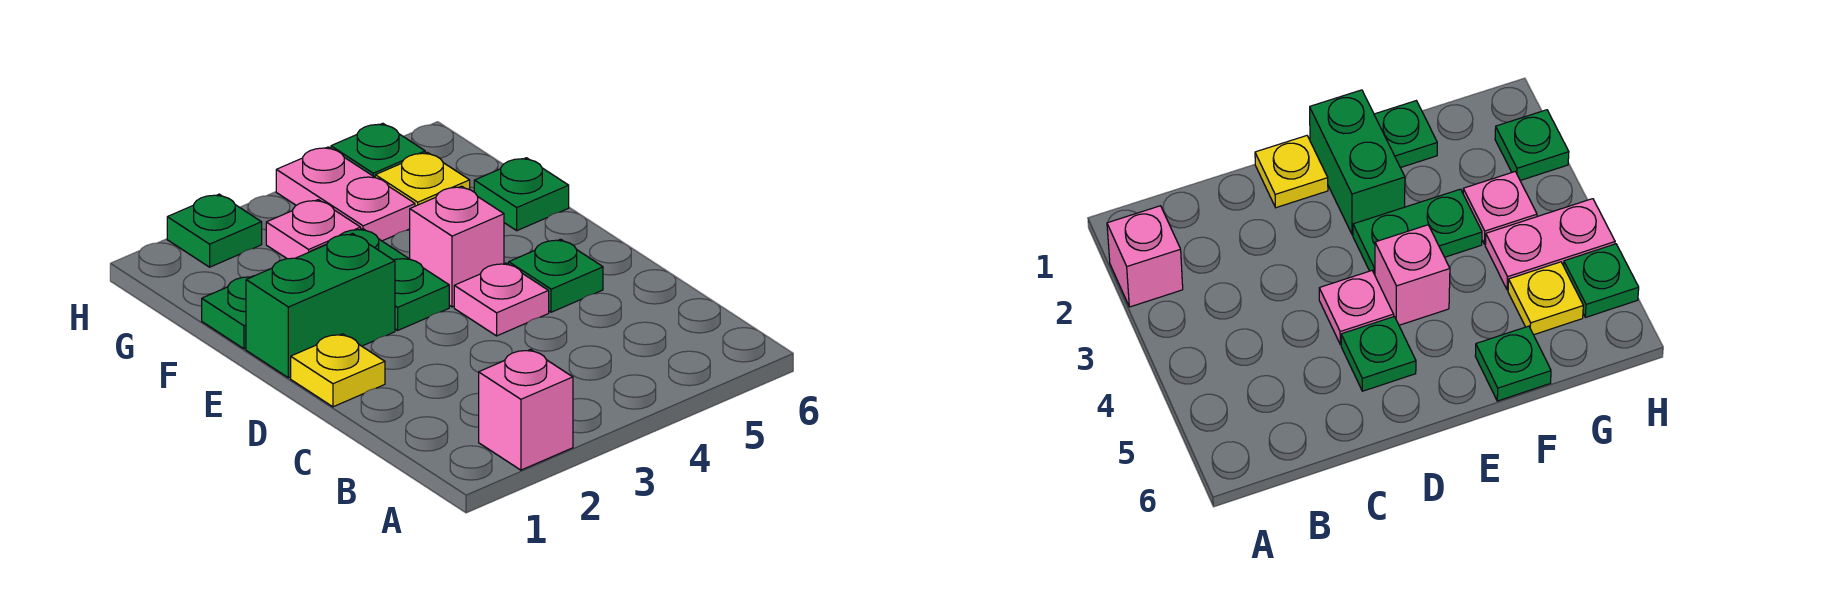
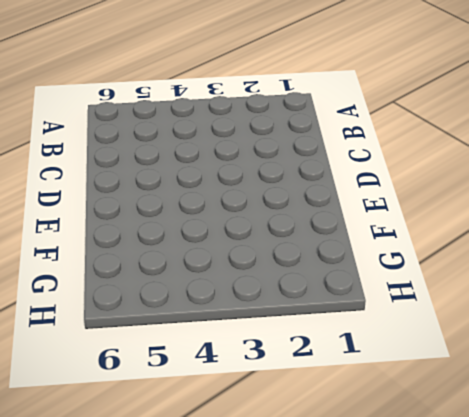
none -> pink 1x1 brick [479,350,573,470]
none -> yellow 1x1 plate [291,334,385,407]
none -> pink 1x1 plate [454,263,549,336]

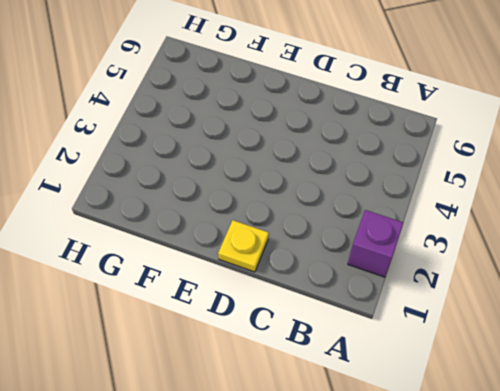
purple 1x1 brick [348,210,404,277] -> pink 1x1 brick [479,350,573,470]
none -> pink 1x1 plate [454,263,549,336]
none -> green 1x1 plate [509,239,603,312]
none -> green 1x2 brick [246,234,395,378]

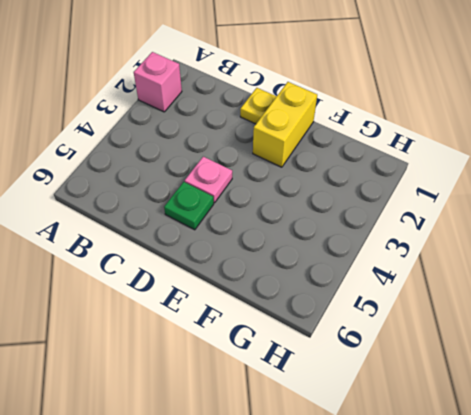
yellow 1x2 brick [253,82,317,167] -> green 1x2 brick [246,234,395,378]
none -> green 1x2 plate [312,229,449,330]
none -> pink 1x1 brick [410,186,504,307]
none -> green 1x1 plate [202,276,253,349]

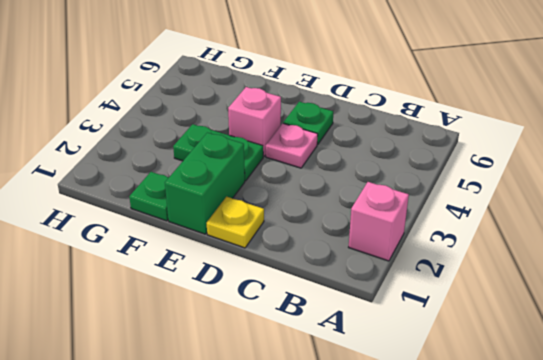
none -> green 1x1 plate [474,158,569,231]
none -> pink 1x1 plate [266,200,361,259]
none -> pink 1x2 plate [276,147,415,241]

